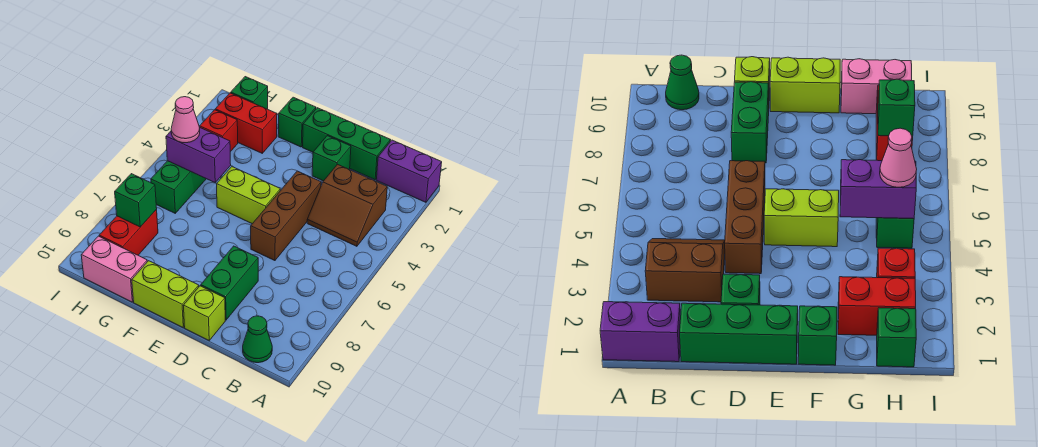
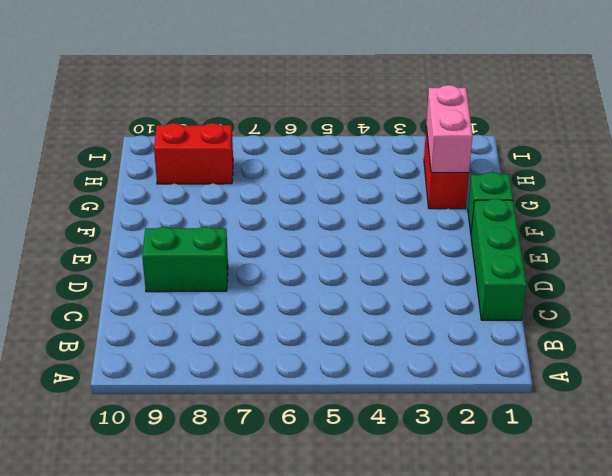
pink 1x2 brick [426,85,473,173] -> pink 1x2 brick moved to [81,236,147,302]
none -> purple 1x2 brick [377,140,442,202]
none -> brown 2x2 slope [307,164,387,246]
none -> green 1x1 cone [243,316,272,363]

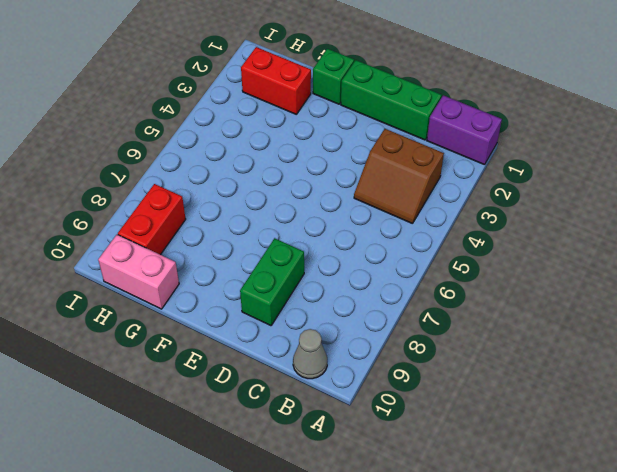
grey 1x1 cone [293,329,327,379] -> green 1x1 cone [243,316,272,363]
none -> green 1x1 brick [312,136,351,181]
none -> brown 1x3 brick [251,171,321,261]
none -> lime 1x1 brick [183,286,225,340]

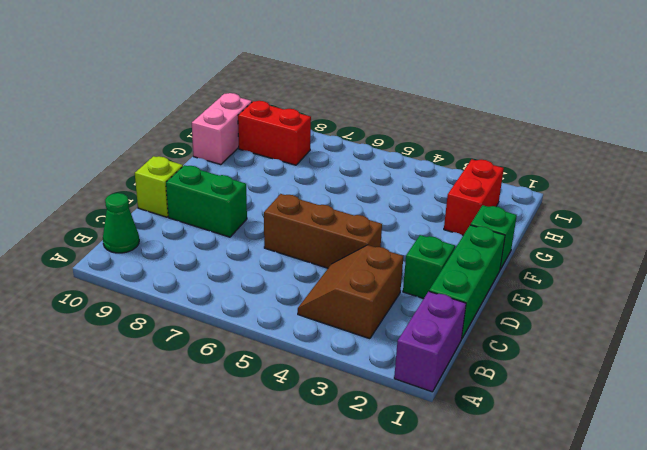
none -> lime 1x2 brick [217,167,280,224]
none -> lime 1x2 brick [132,261,199,327]
none -> green 1x1 brick [231,77,268,109]

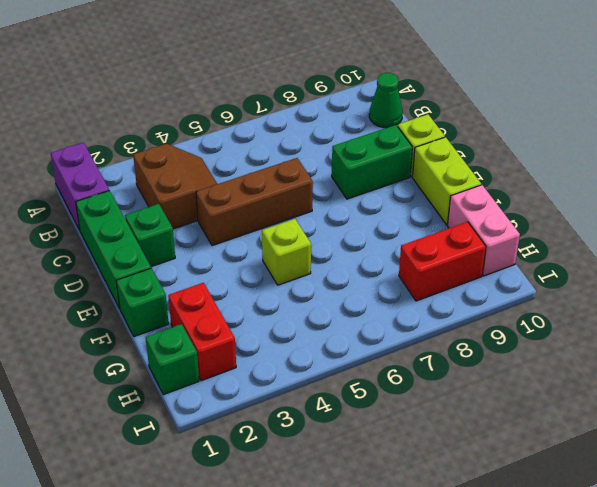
lime 1x1 brick [262,219,311,285] -> lime 1x2 brick [217,167,280,224]
none -> red 1x1 brick [200,110,238,152]
none -> green 1x2 brick [151,161,206,213]
none -> purple 1x2 brick [166,128,231,182]

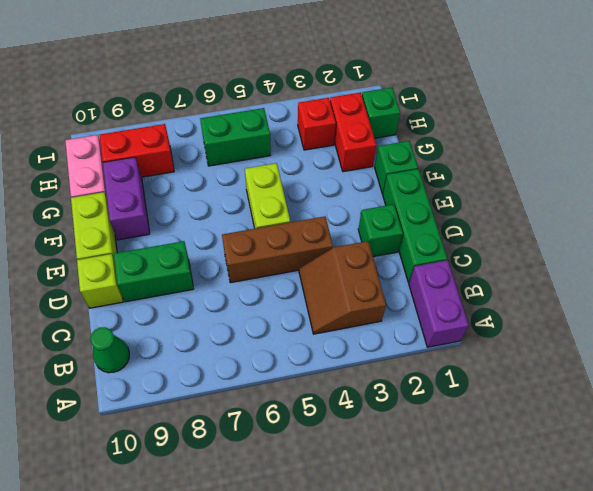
purple 1x2 brick [103,157,150,240] -> purple 1x2 brick moved to [166,128,231,182]
none -> green 1x1 brick [115,174,157,227]
none -> pink 1x1 cone [171,97,200,143]

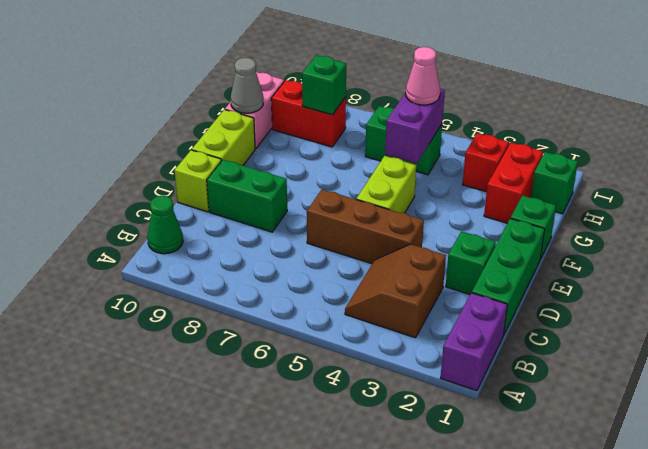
grey 1x1 cone [231,58,263,113] -> none

